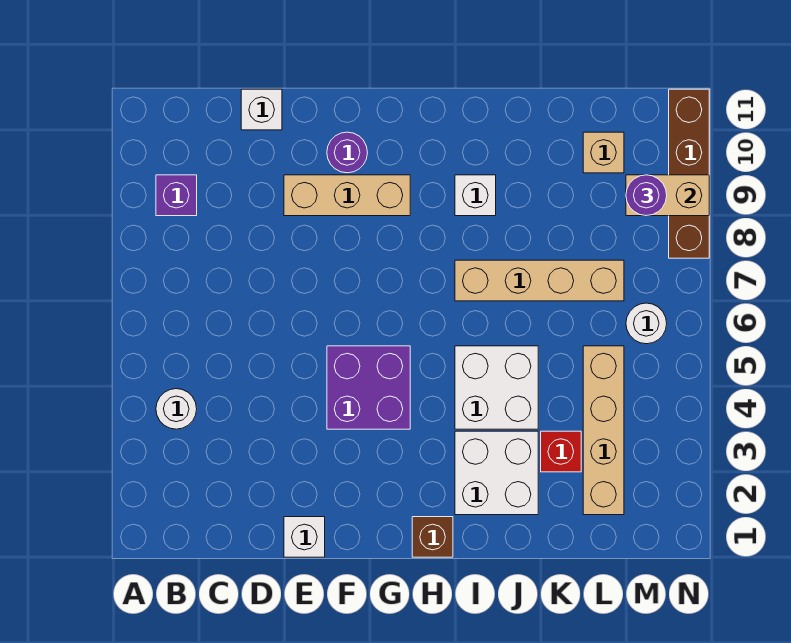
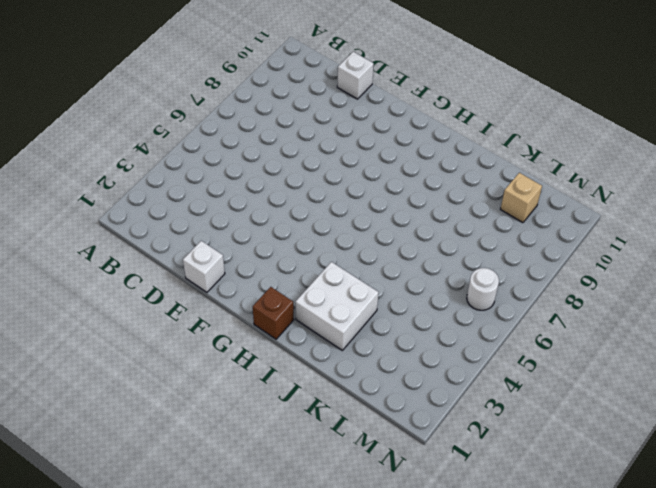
none -> white 1x1 round brick [156,389,197,429]
none -> purple 1x1 brick [156,175,197,216]
none -> tan 1x3 brick [284,175,410,216]

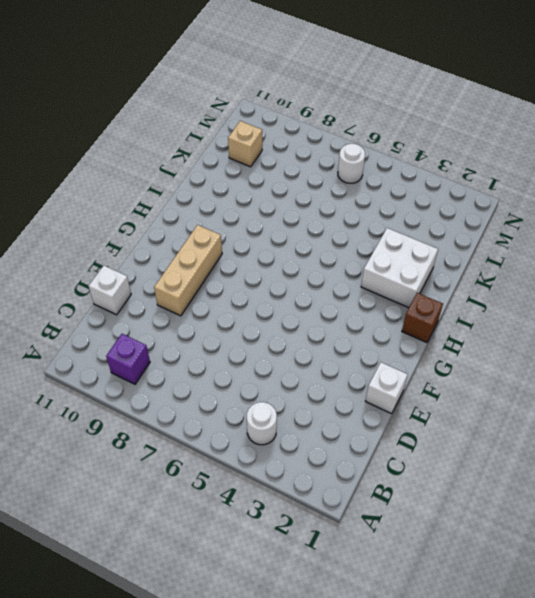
none -> purple 2x2 brick [327,346,410,429]
none -> purple 1x1 round brick [327,132,367,173]
none -> white 2x2 brick [455,346,538,429]

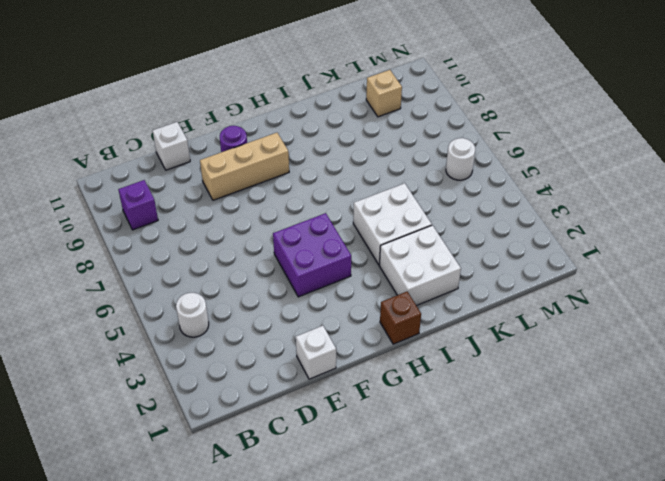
none -> tan 1x4 brick [455,260,624,301]
none -> white 1x1 brick [455,175,496,216]
none -> red 1x1 brick [541,431,581,472]

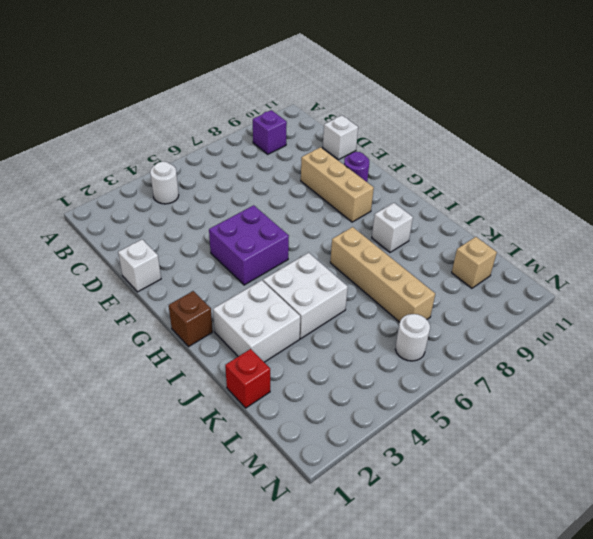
red 1x1 brick [225,349,270,408] -> red 1x1 brick moved to [541,431,581,472]
none -> tan 1x4 brick [583,346,624,515]
none -> brown 1x4 brick [669,89,709,258]
none -> tan 1x2 brick [626,175,709,216]

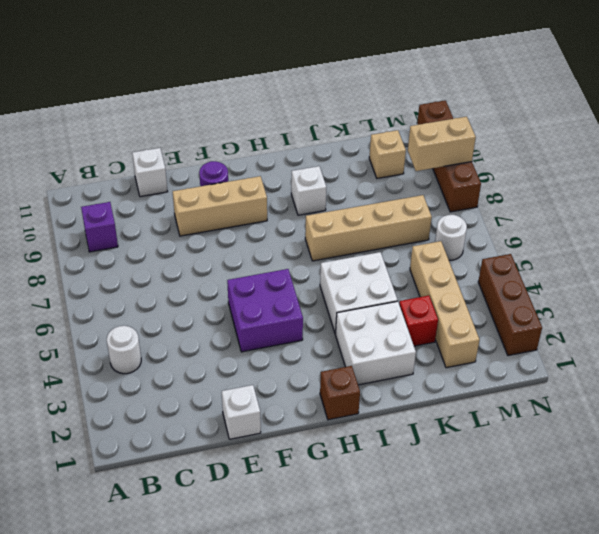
brown 1x3 brick [478,254,542,356] -> none
none -> purple 1x1 round brick [626,175,667,216]

